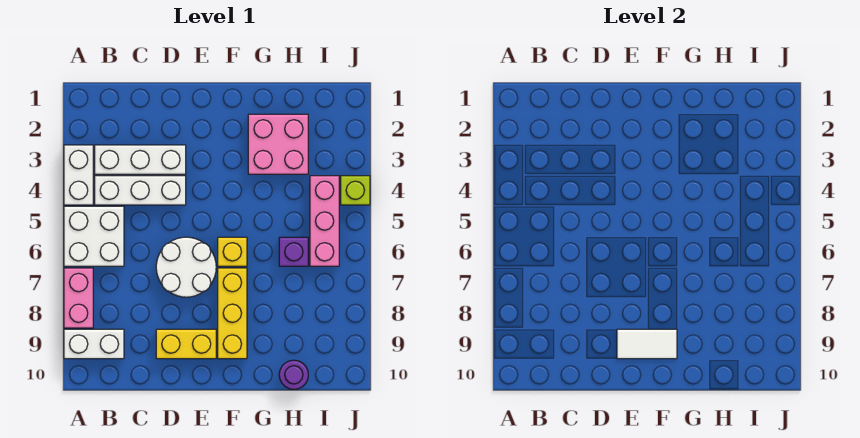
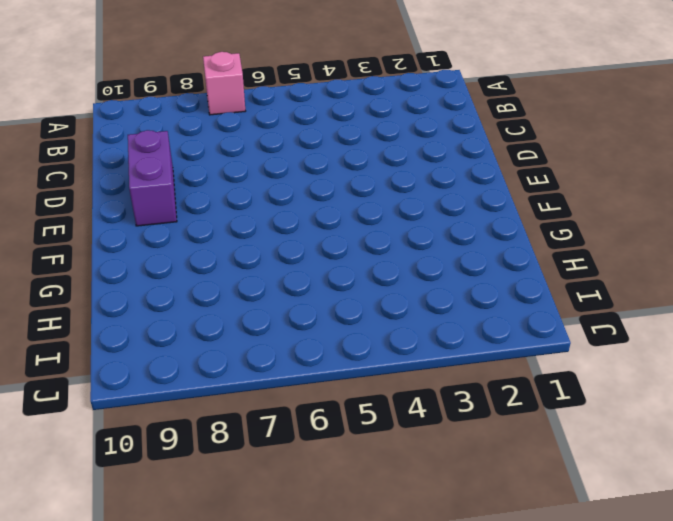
pink 1x1 brick [203,52,245,115] -> pink 1x2 brick [64,268,93,328]
purple 1x2 brick [128,130,177,226] -> yellow 1x2 brick [156,329,216,359]
none -> white 1x2 brick [64,145,93,205]
none -> white 2x2 brick [64,206,124,266]
none -> white 1x2 brick [64,329,124,359]

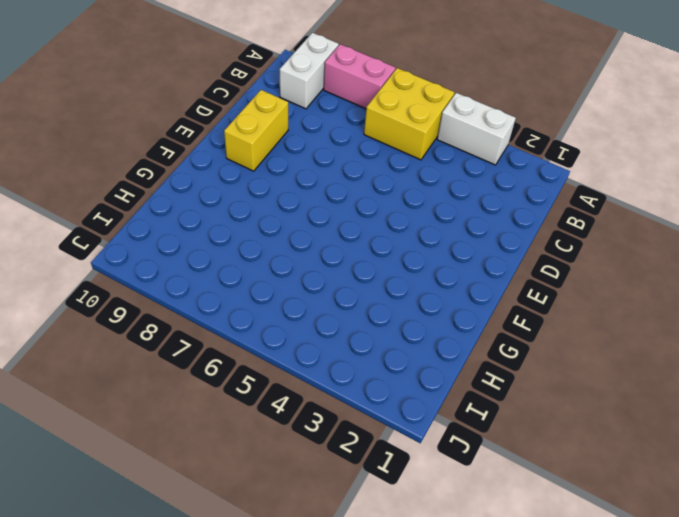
yellow 2x2 brick [364,68,455,160] -> white 2x2 brick [64,206,124,266]
none -> white 1x3 brick [95,145,186,174]
none -> white 1x3 brick [95,176,186,205]
none -> white 2x2 round brick [156,237,216,297]

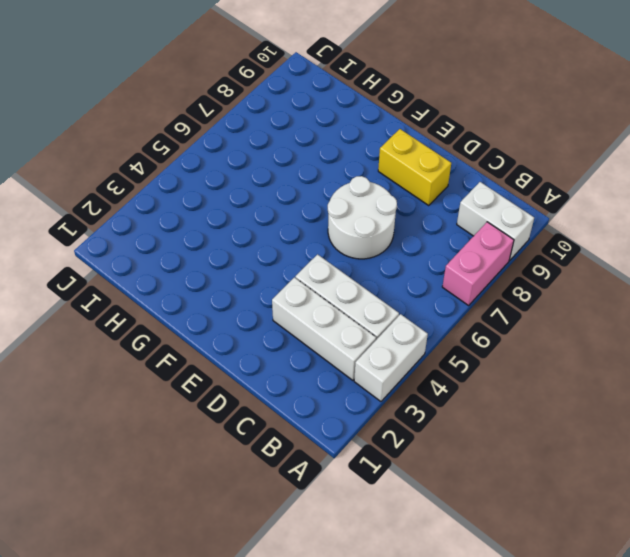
none -> white 2x2 brick [64,206,124,266]
none -> yellow 1x1 brick [218,237,247,266]
none -> yellow 1x3 brick [218,268,247,359]

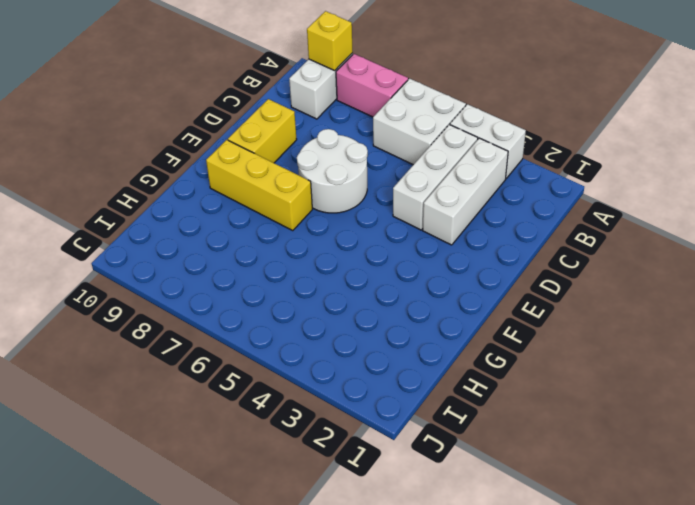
yellow 1x1 brick [307,11,353,71] -> yellow 1x1 brick moved to [218,237,247,266]
none -> pink 2x2 brick [248,114,308,174]
none -> purple 1x1 brick [279,237,308,266]
none -> purple 1x1 round brick [279,360,308,389]

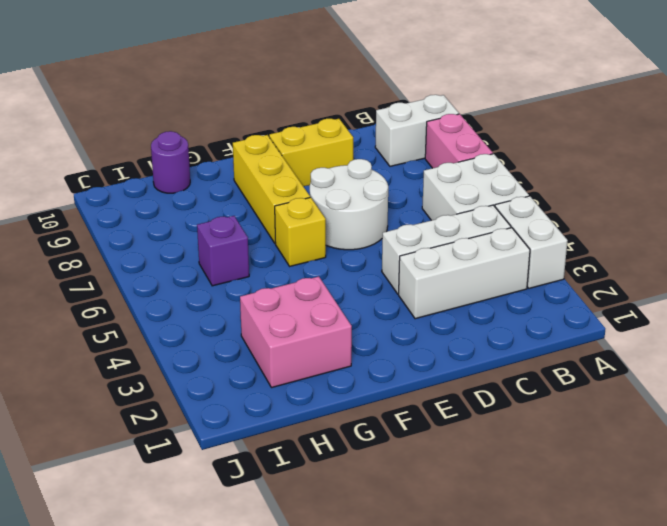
none -> pink 1x3 brick [310,176,339,266]
none -> lime 1x1 brick [341,176,370,205]
none -> white 1x2 tile [617,329,677,359]

